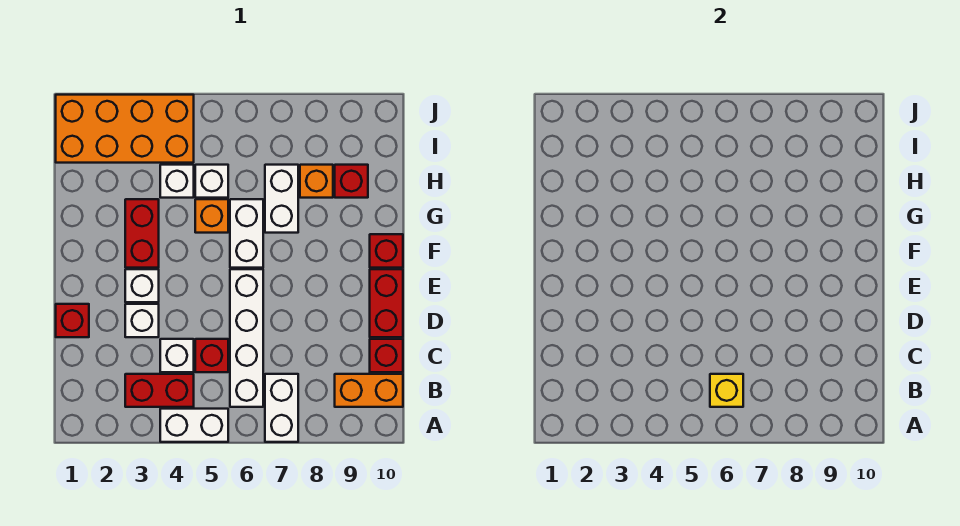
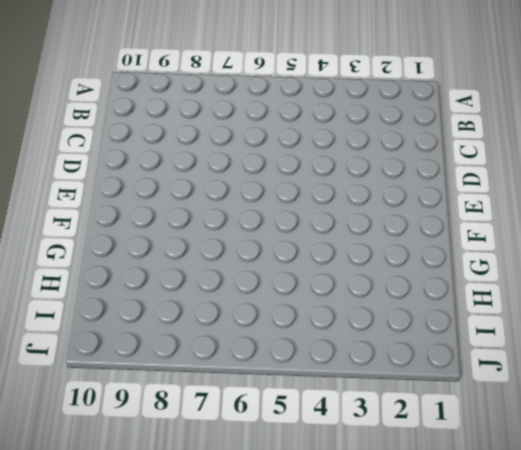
none -> white 1x2 brick [160,409,228,442]
none -> white 1x2 brick [265,374,298,442]
none -> red 1x2 brick [125,374,194,407]

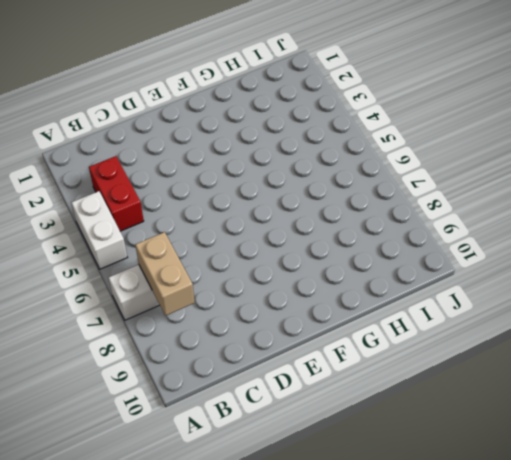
tan 1x2 brick [135,232,195,316] -> none
none -> white 1x4 brick [230,269,263,407]
none -> orange 1x2 brick [335,374,403,407]
none -> white 1x1 brick [160,339,194,372]

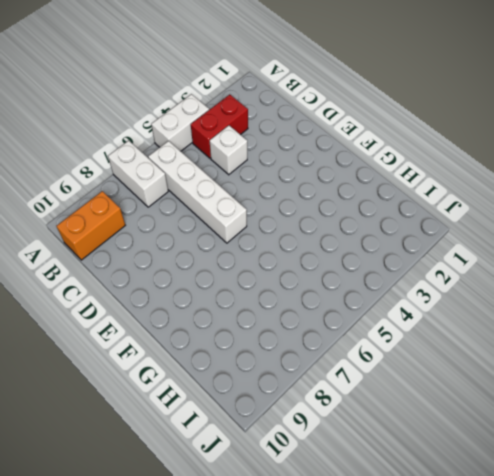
none -> red 1x1 brick [195,339,228,372]
none -> red 1x1 brick [370,339,403,372]
none -> red 1x1 brick [56,304,89,337]

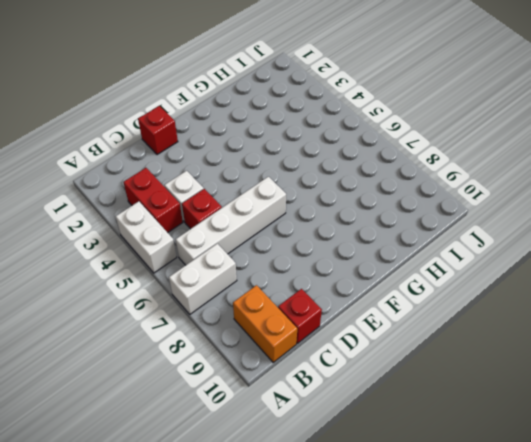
none -> white 1x1 brick [125,304,159,337]
none -> red 1x2 brick [370,269,403,337]
none -> white 1x1 brick [125,269,159,302]

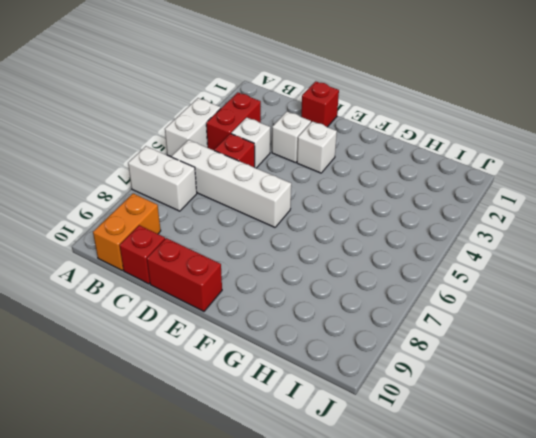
none -> red 1x2 brick [125,199,159,268]
none -> white 1x2 brick [230,199,263,268]
none -> red 1x1 brick [370,234,403,268]

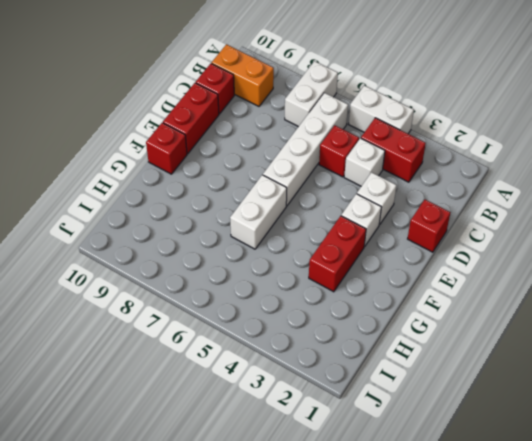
none -> orange 1x1 brick [195,199,228,233]
none -> white 1x2 brick [265,165,298,233]
none -> white 1x1 brick [160,165,194,198]

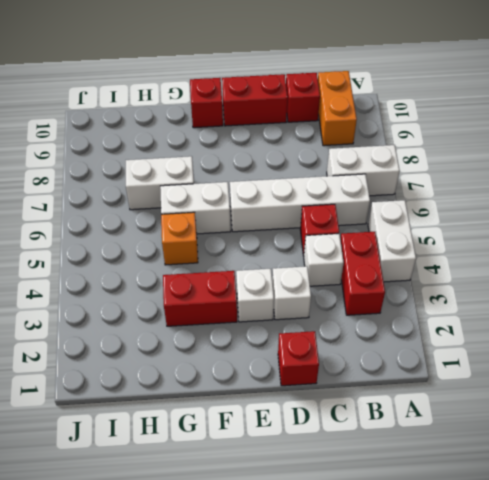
none -> white 1x1 brick [160,165,194,198]
none -> white 1x1 brick [195,165,228,198]
none -> orange 1x1 brick [300,165,333,198]

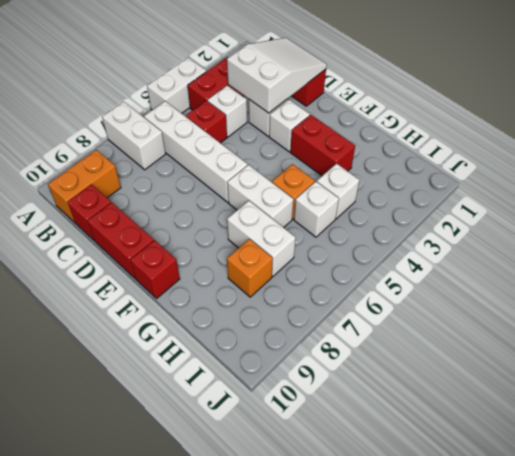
white 2x3 slope [227,38,327,113] -> none
none -> red 1x1 brick [335,165,368,198]
none -> orange 2x4 brick [56,95,194,163]
none -> yellow 1x1 brick [710,374,743,407]

